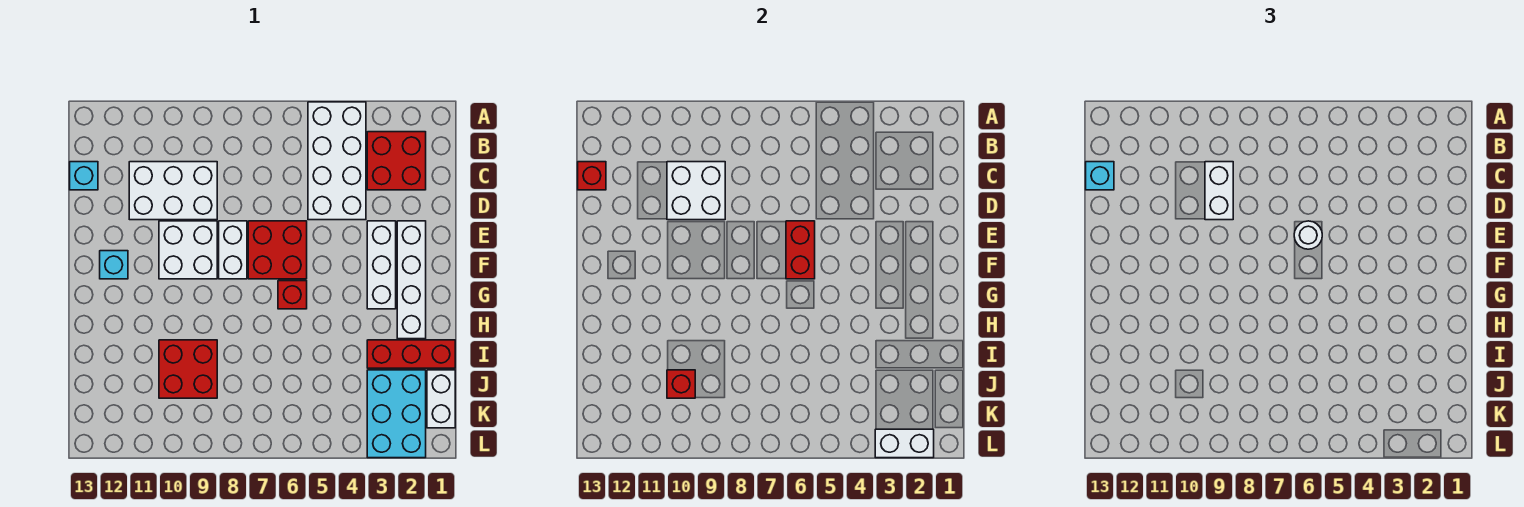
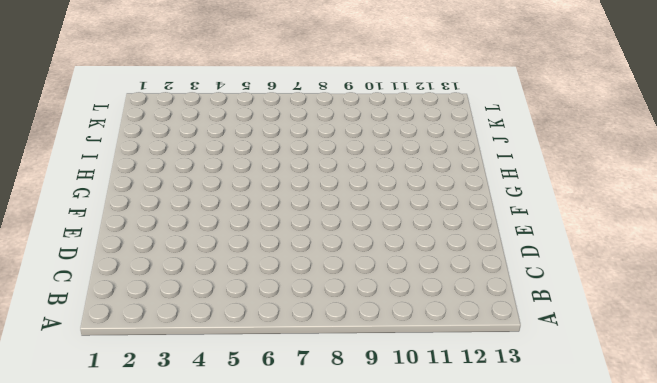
none -> white 2x4 brick [308,102,366,220]
none -> red 2x2 brick [367,132,426,190]
none -> white 2x3 brick [129,162,217,220]

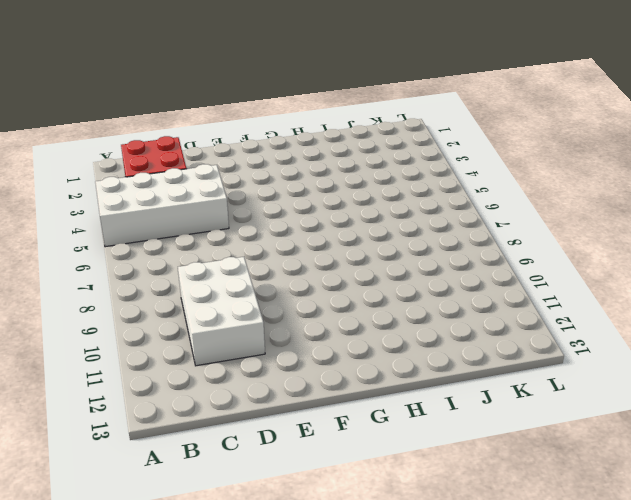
none -> cyan 1x1 brick [70,162,98,190]
none -> white 1x4 brick [397,221,426,339]
none -> white 1x3 brick [367,221,396,309]

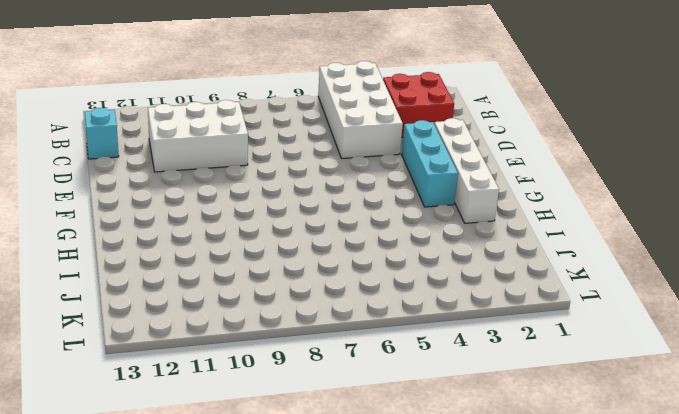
cyan 1x3 brick [402,120,458,207] -> white 1x3 brick [367,221,396,309]
none -> red 2x2 brick [248,221,307,279]
none -> white 1x2 brick [219,221,247,279]
none -> white 2x2 brick [159,221,217,279]

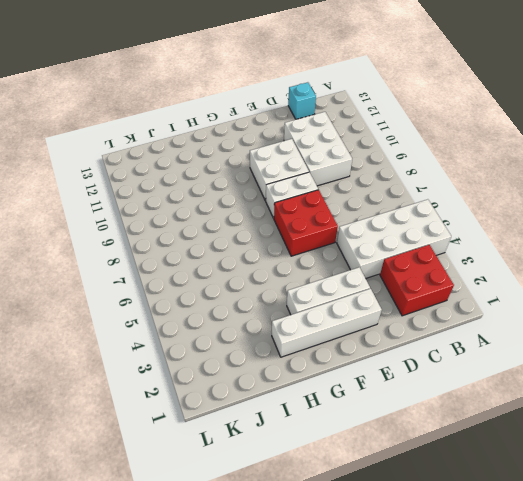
none -> cyan 1x1 brick [100,251,128,279]
none -> red 1x1 brick [278,281,307,309]
none -> red 1x3 brick [367,340,455,368]

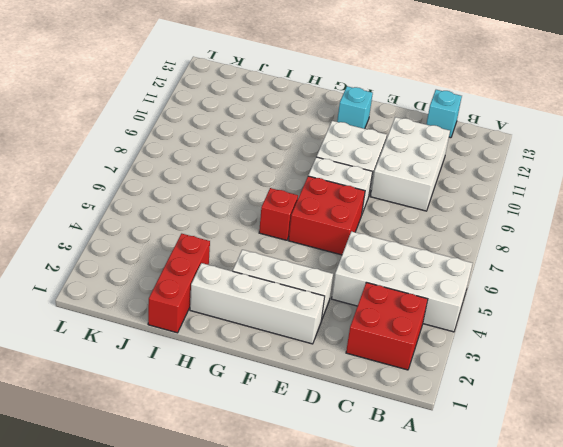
none -> red 2x2 brick [159,340,217,398]
none -> white 1x2 brick [427,370,455,428]
none -> cyan 2x3 brick [367,370,426,458]

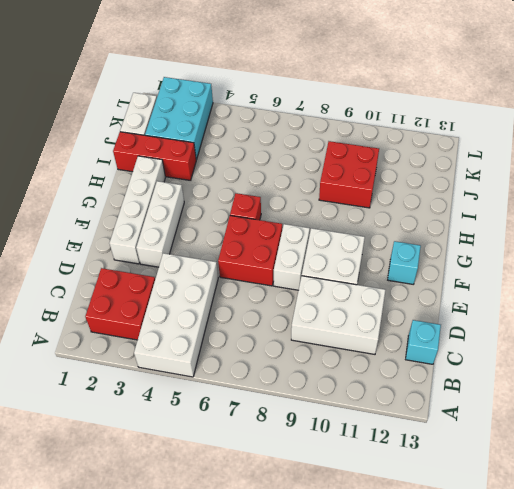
none -> white 2x2 brick [667,162,725,220]
none -> red 1x1 brick [578,162,606,190]
none -> red 1x2 brick [786,221,815,279]

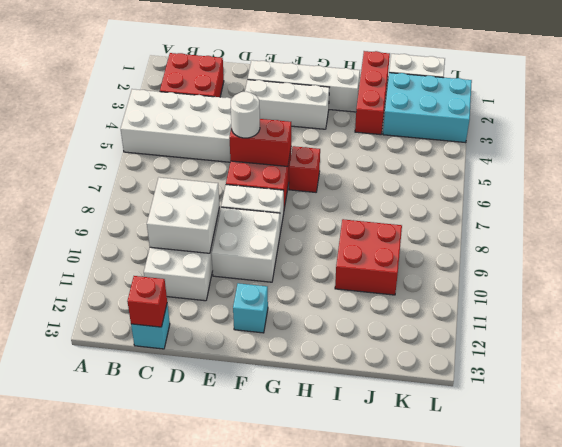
none -> red 1x1 brick [667,370,695,398]
none -> white 1x2 brick [875,429,934,458]
none -> white 1x2 brick [1205,162,1233,220]

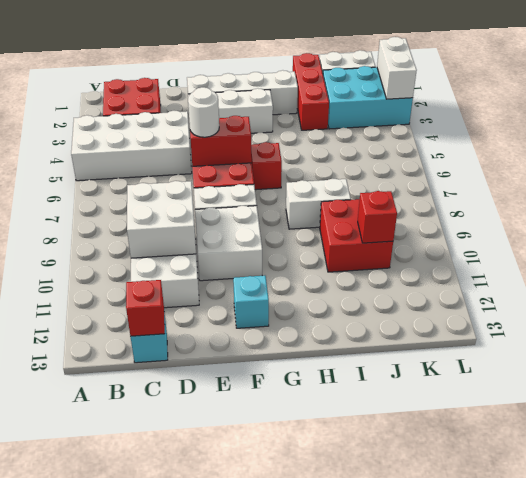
white 1x2 brick [286,179,351,229] -> white 1x2 brick moved to [1205,162,1233,220]
none -> cyan 1x1 brick [1086,162,1114,190]

